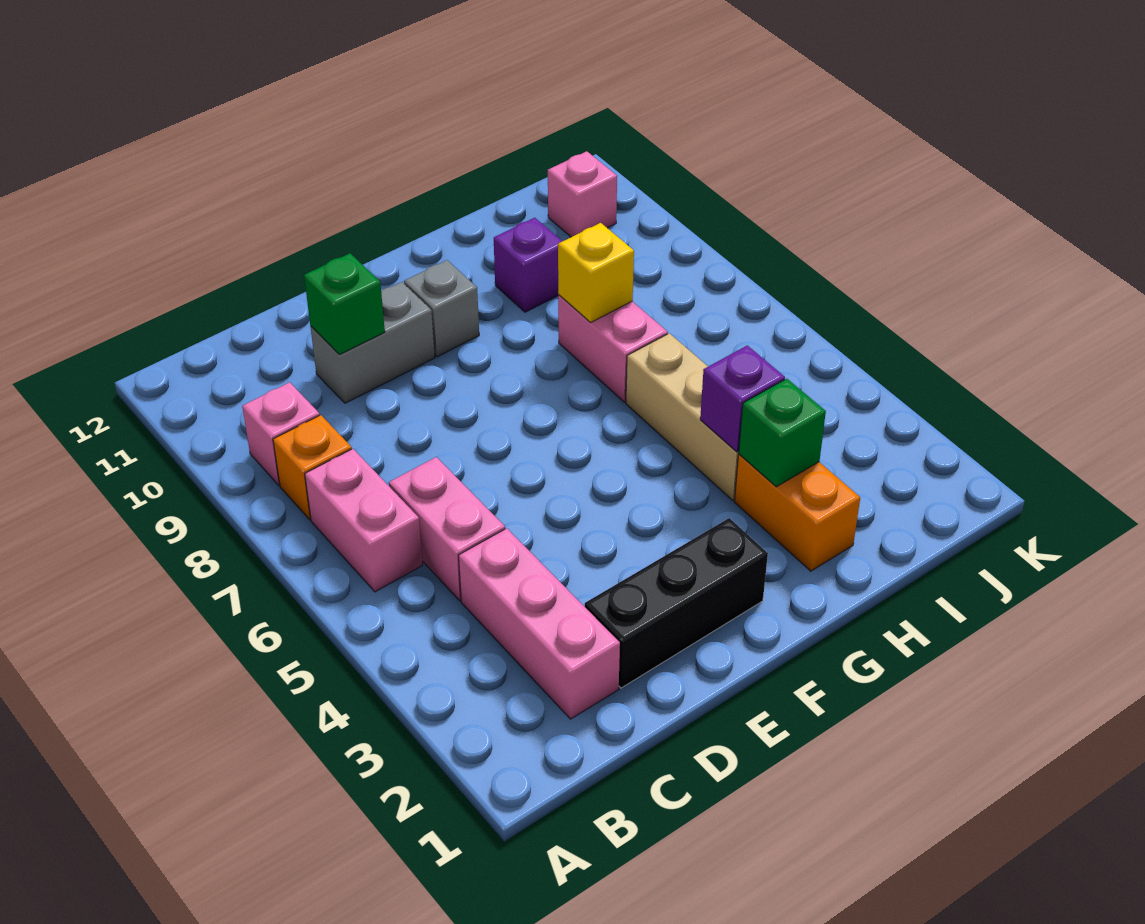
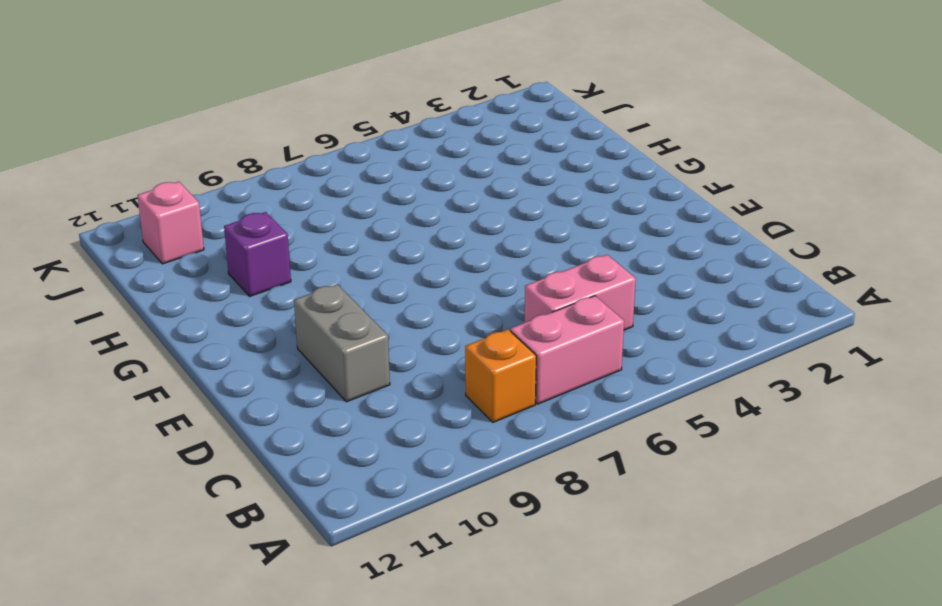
none -> pink 1x1 brick [242,382,320,485]
none -> pink 1x3 brick [459,528,620,719]
none -> black 1x3 brick [585,518,768,688]

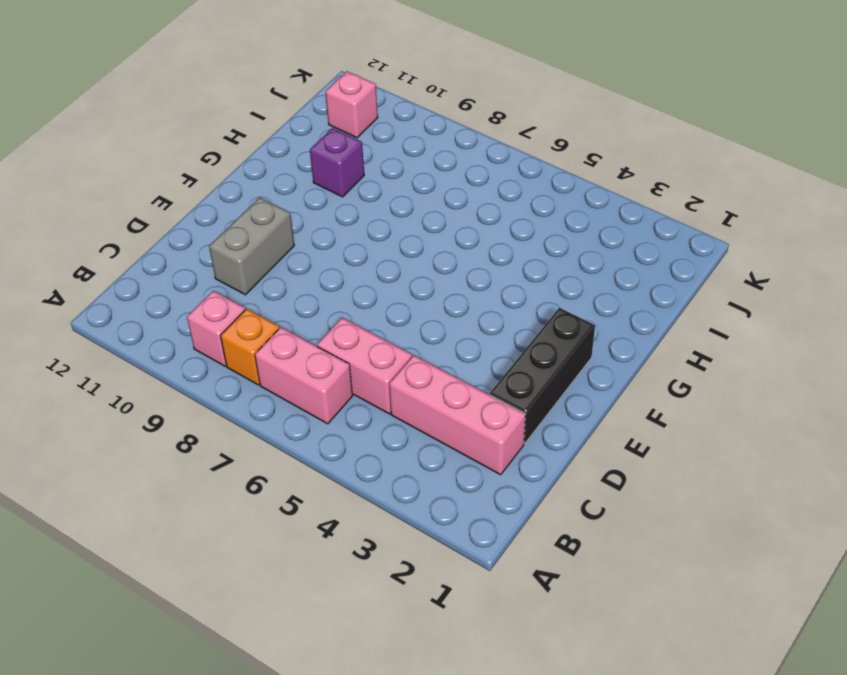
none -> grey 1x1 brick [404,260,479,357]
none -> orange 1x2 brick [735,455,860,571]
none -> tan 1x3 brick [626,333,739,500]

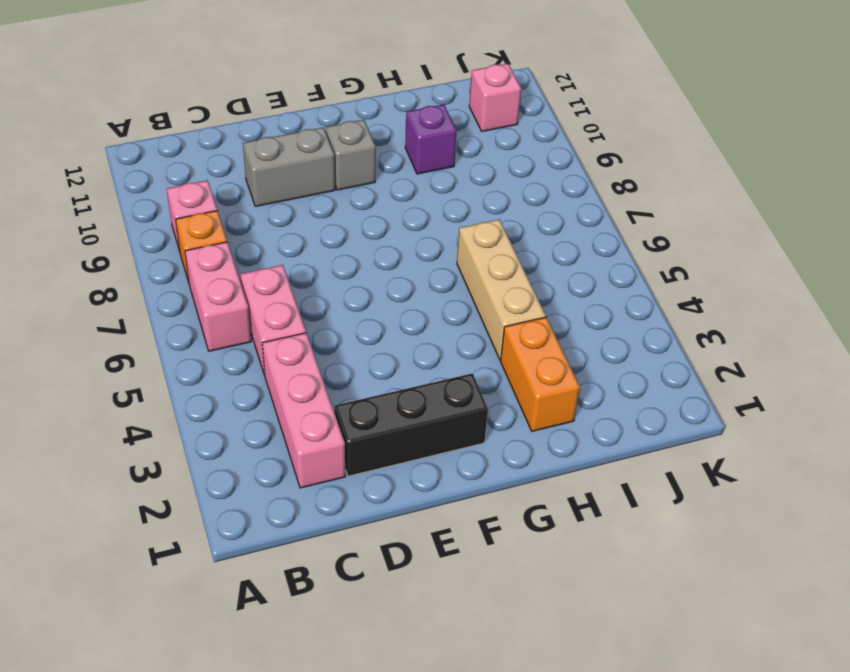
none -> pink 1x2 brick [558,295,668,402]
none -> green 1x1 brick [304,253,385,355]
none -> green 1x1 brick [739,379,826,487]

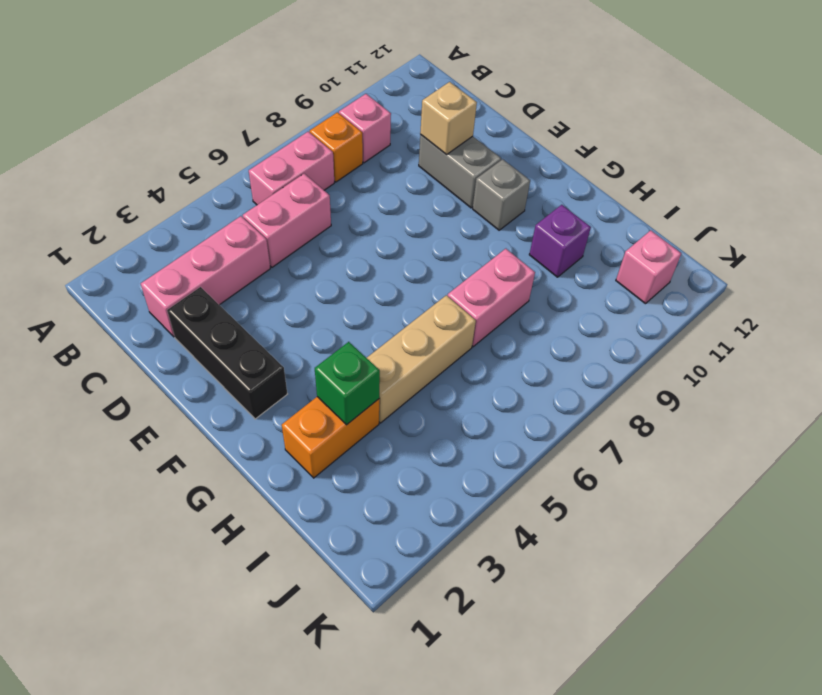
tan 1x1 brick [420,82,477,155] -> green 1x1 brick [304,253,385,355]
none -> purple 1x1 brick [700,345,785,452]
none -> yellow 1x1 brick [558,223,634,322]

